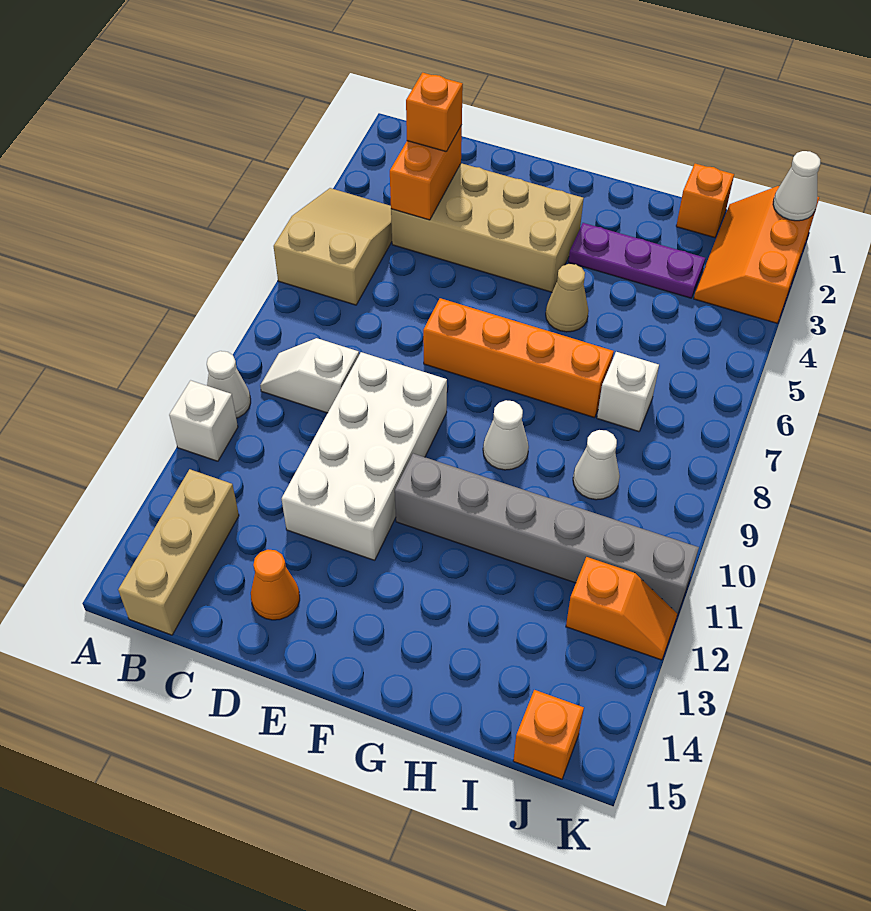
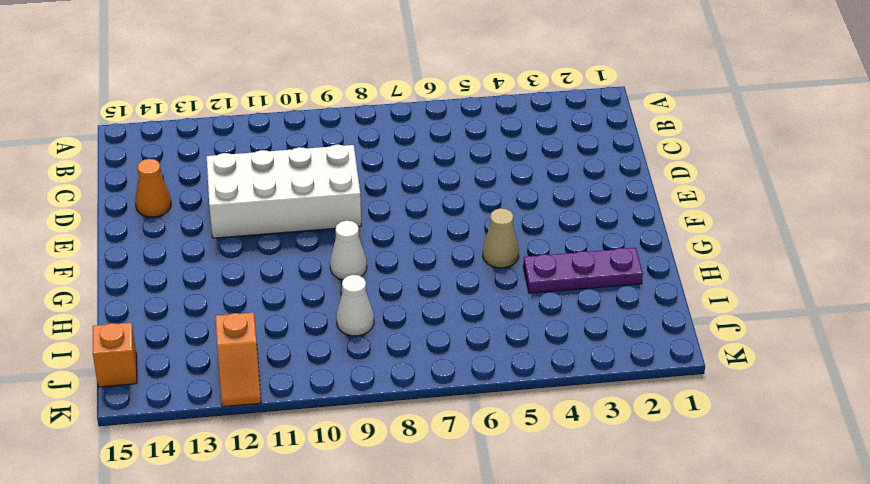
purple 1x3 plate [523,248,643,293] -> purple 1x3 plate turned to [569,223,705,298]
none -> tan 2x3 slope [274,188,392,305]
none -> white 1x1 cone [207,351,251,418]
none -> white 1x1 brick [169,380,238,461]

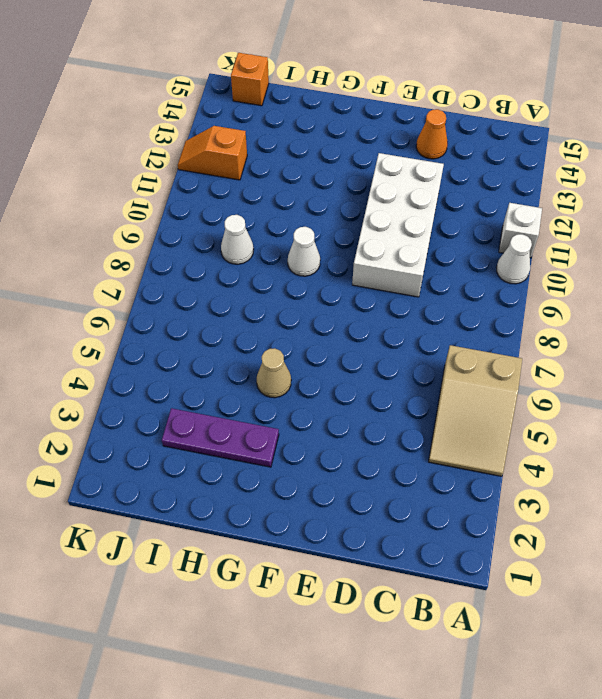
none -> white 1x2 slope [260,338,359,413]
none -> tan 1x3 brick [118,469,239,635]
none -> tan 2x4 brick [391,163,584,292]

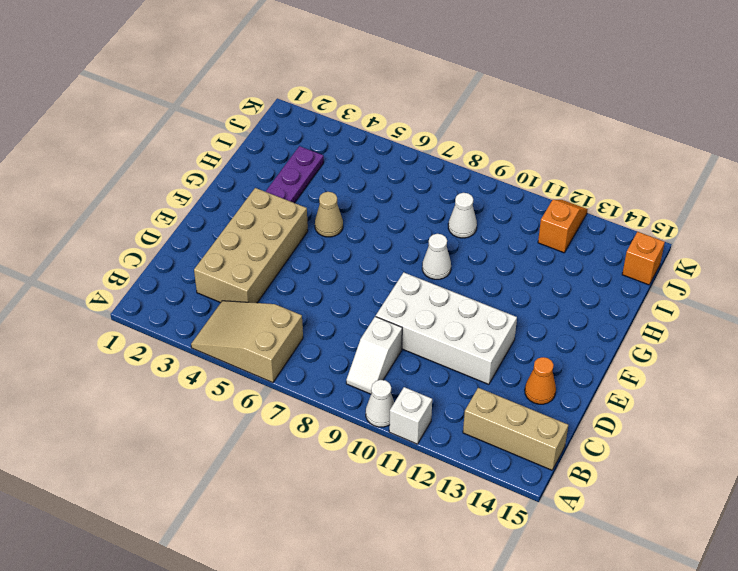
none -> orange 1x4 brick [423,298,614,418]
none -> grey 1x6 brick [395,454,699,614]
none -> orange 1x1 brick [676,164,734,238]

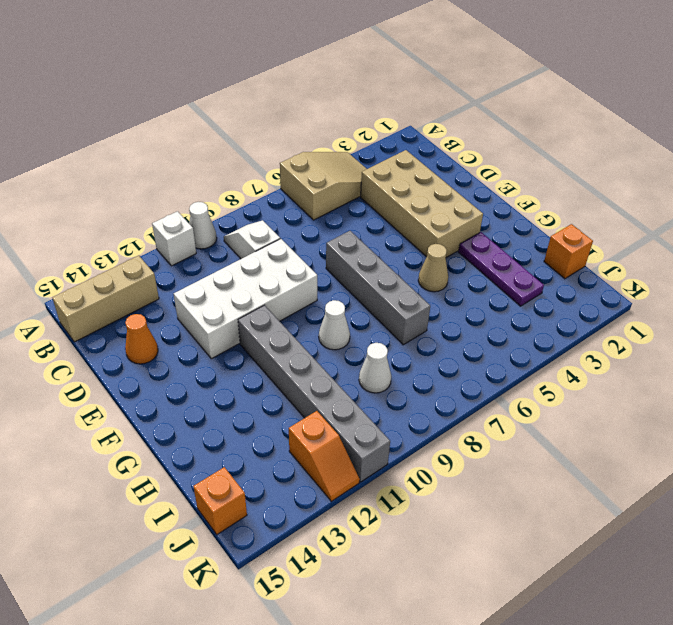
grey 1x4 brick [326,231,430,345] -> orange 1x4 brick [423,298,614,418]
none -> white 1x1 brick [597,352,659,432]
none -> orange 2x3 slope [694,186,819,323]
none -> orange 1x2 brick [390,125,462,220]

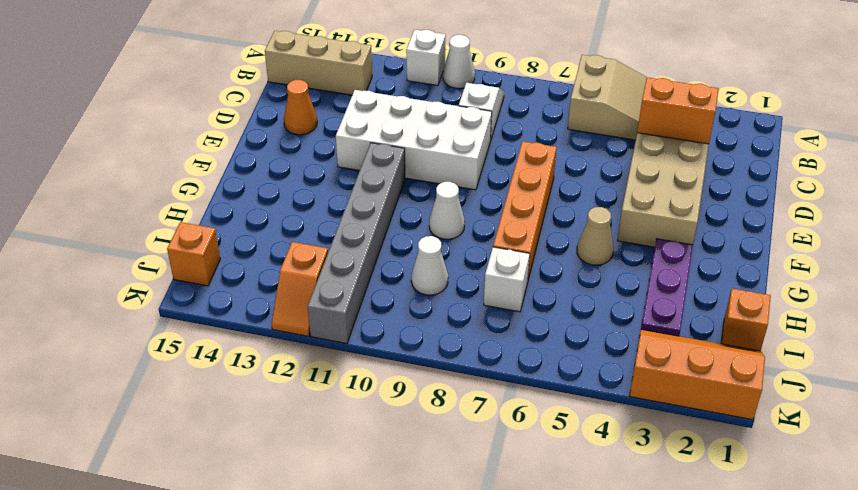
none -> white 1x1 cone [773,151,820,221]
none -> orange 1x1 brick [406,73,463,151]

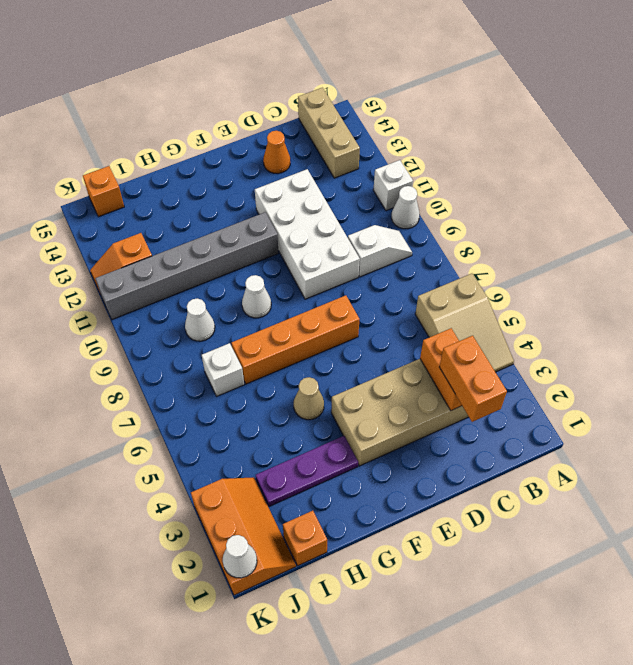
orange 1x2 brick [439,336,507,422] -> orange 1x1 brick [406,73,463,151]

